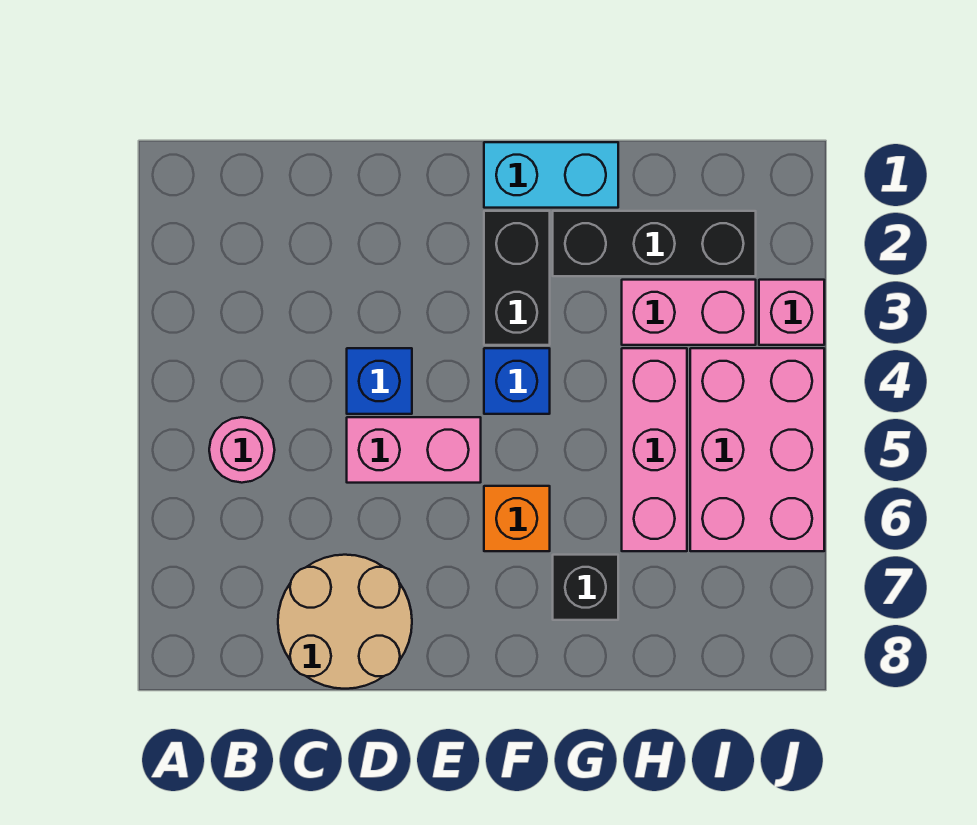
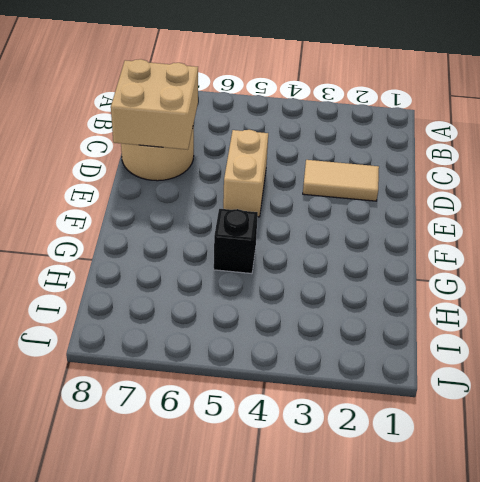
tan 2x2 brick [111,59,198,150] -> none
tan 1x2 tile [303,160,379,201] -> none
tan 1x2 brick [223,130,268,217] -> pink 1x2 brick [347,417,481,483]
black 1x1 brick [214,209,258,274] -> black 1x1 brick moved to [553,555,618,620]
none -> pink 1x1 round brick [209,417,275,483]
none -> blue 1x1 brick [347,348,412,414]
none -> cyan 1x2 brick [484,142,618,208]

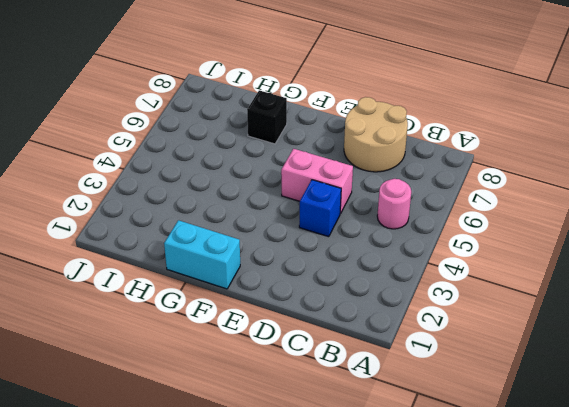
none -> black 1x2 brick [484,211,550,345]
none -> blue 1x1 brick [484,348,550,414]
none -> orange 1x1 brick [484,486,550,551]

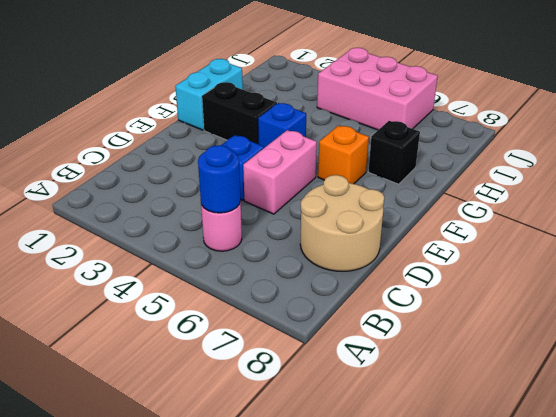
blue 1x1 round brick [198,145,240,213] -> none
none -> black 1x3 brick [553,211,756,276]
none -> pink 1x2 brick [622,280,756,345]
none -> pink 1x3 brick [622,348,687,551]

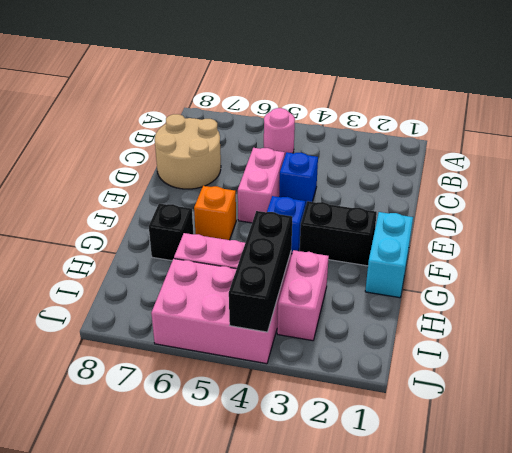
black 1x3 brick [229,211,292,332] -> black 1x3 brick moved to [553,211,756,276]
none -> pink 1x1 brick [759,280,824,345]

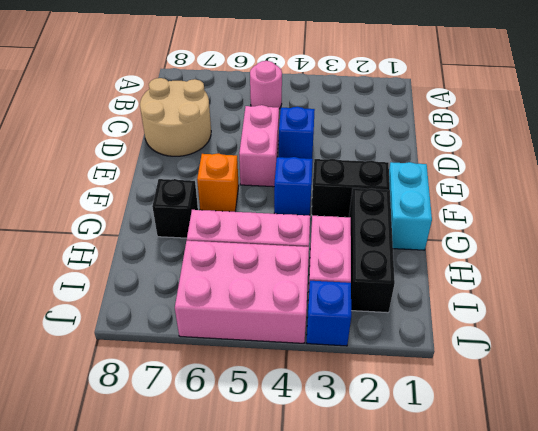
blue 1x1 brick [307,281,351,346] -> pink 1x1 brick [759,280,824,345]

